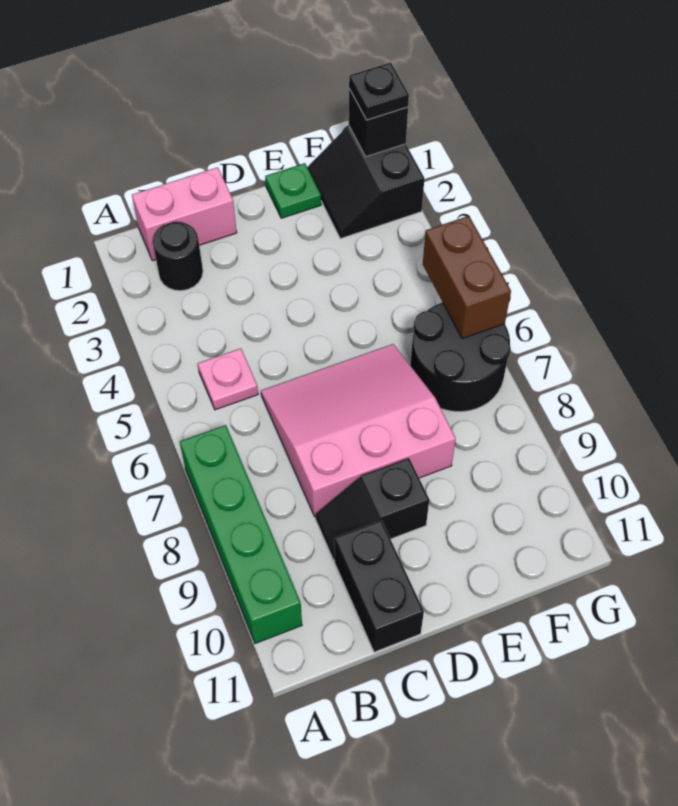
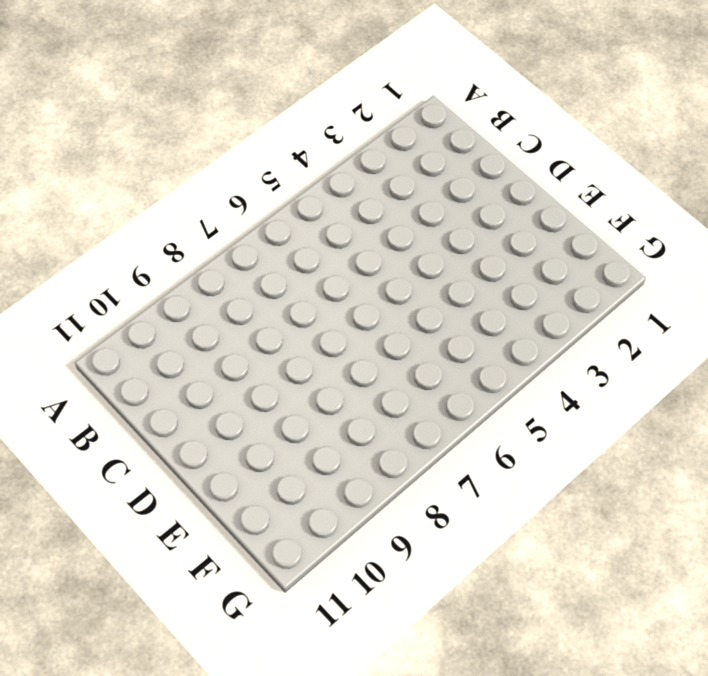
none -> green 1x4 brick [180,425,302,644]
none -> pink 1x2 brick [132,167,237,261]
none -> black 1x1 round brick [153,222,203,291]

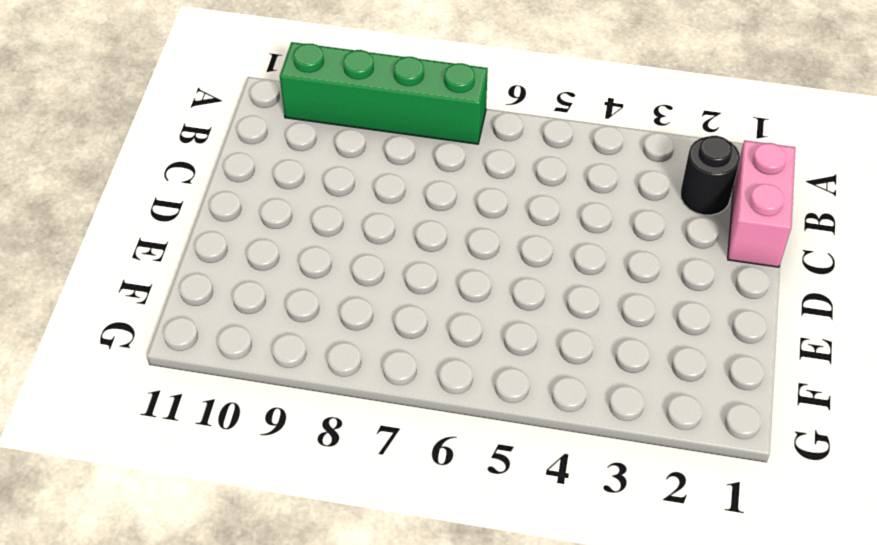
none -> pink 1x1 plate [198,348,258,410]
none -> pink 3x3 slope [261,344,456,517]
none -> black 1x2 slope [315,458,430,560]

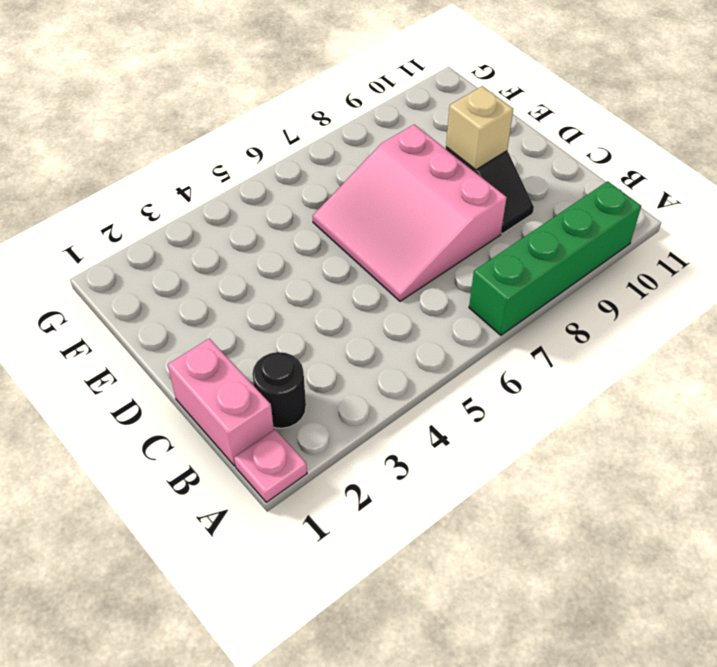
pink 1x1 plate [234,430,307,502] -> pink 1x1 plate moved to [198,348,258,410]
tan 1x1 brick [446,86,513,170] -> none
none -> black 1x2 brick [334,520,424,652]
none -> green 1x1 plate [265,163,321,218]
none -> black 2x2 slope [307,126,424,239]

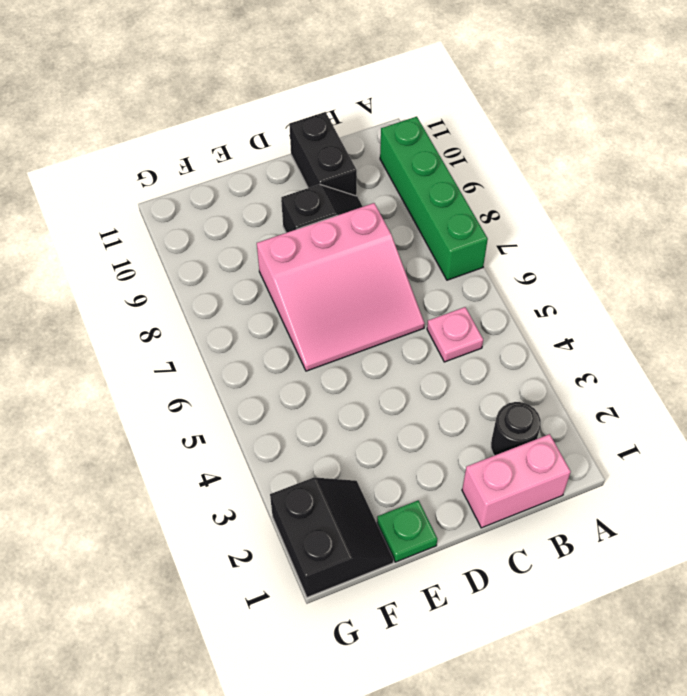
none -> black 2x2 round brick [410,302,511,412]
none -> black 1x1 brick [349,89,408,157]
none -> brown 1x2 brick [423,216,511,339]

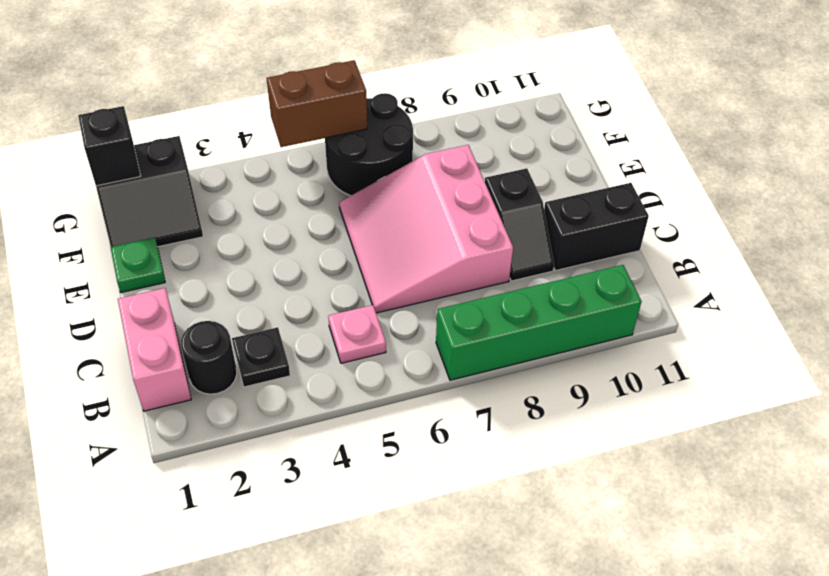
black 1x1 plate [232,327,290,387] -> black 1x1 plate moved to [349,62,409,120]

